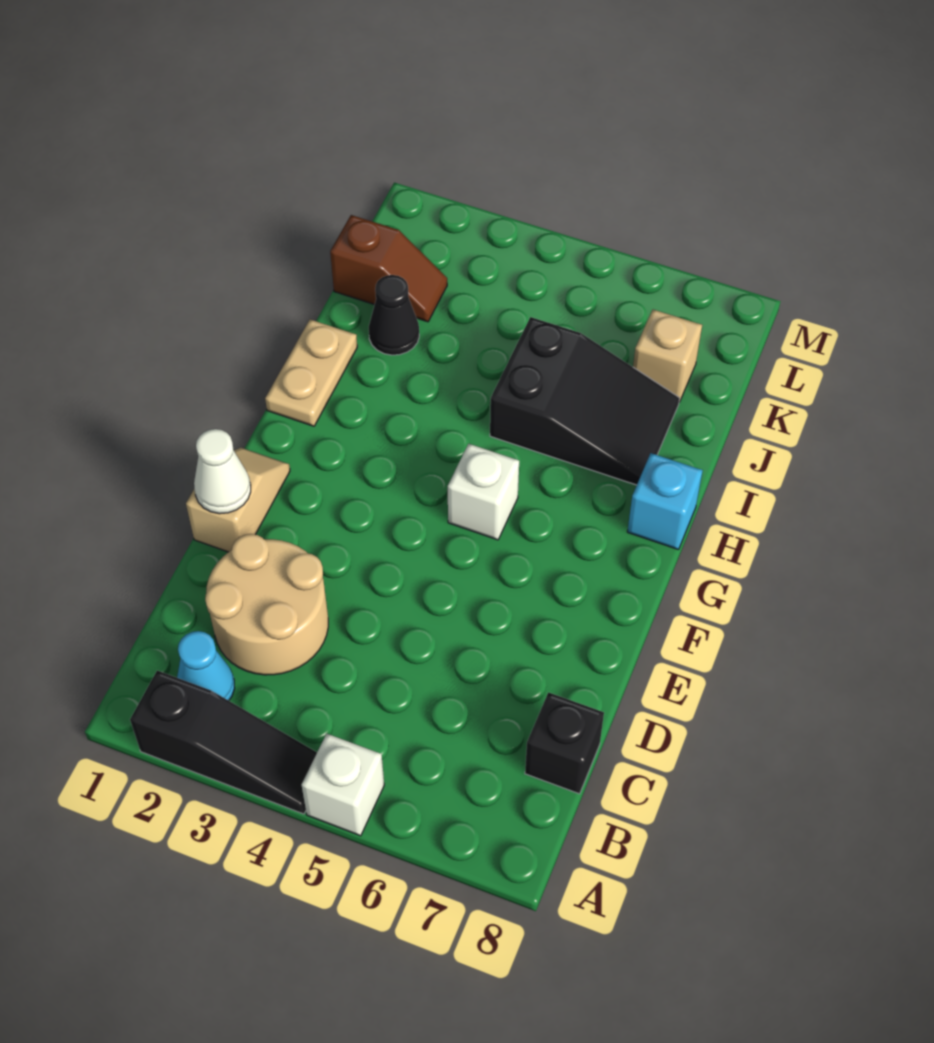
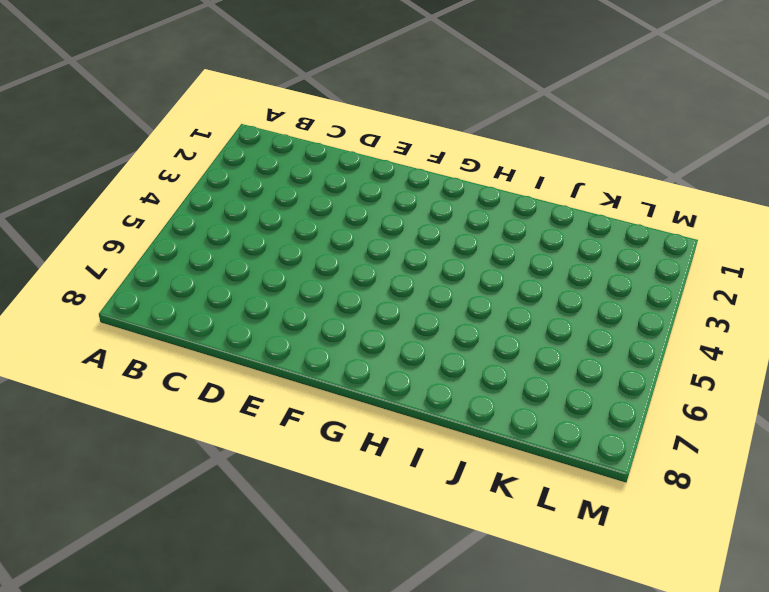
none -> black 1x3 slope [130,670,317,814]
none -> white 1x1 brick [302,734,384,836]
none -> cyan 1x1 cone [177,631,235,701]

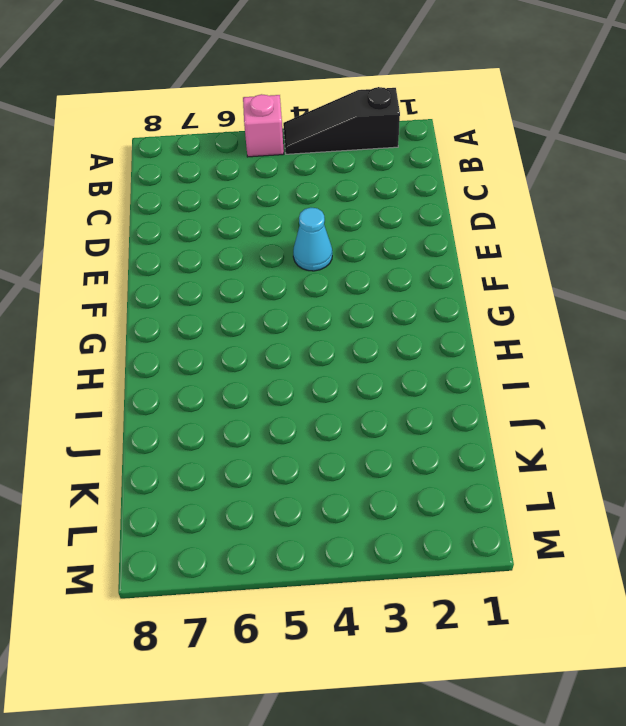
pink 1x1 brick [243,94,284,157] -> white 1x1 brick [302,734,384,836]
cyan 1x1 cone [293,208,332,271] -> cyan 1x1 cone moved to [177,631,235,701]
none -> tan 2x2 round brick [205,534,328,675]
none -> black 1x1 brick [525,692,604,794]
none -> tan 1x2 slope [186,448,290,552]

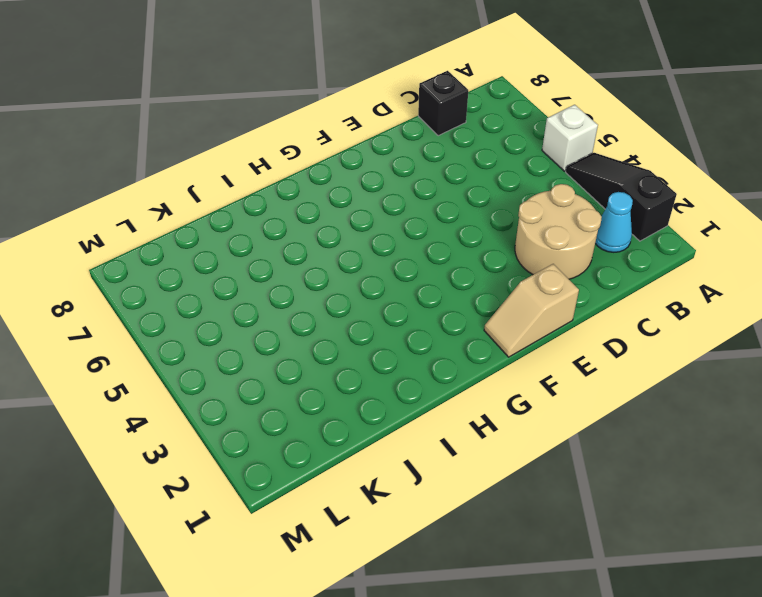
none -> white 1x1 brick [448,444,519,540]
none -> tan 1x2 plate [265,320,357,426]
none -> cyan 1x1 brick [627,453,703,550]

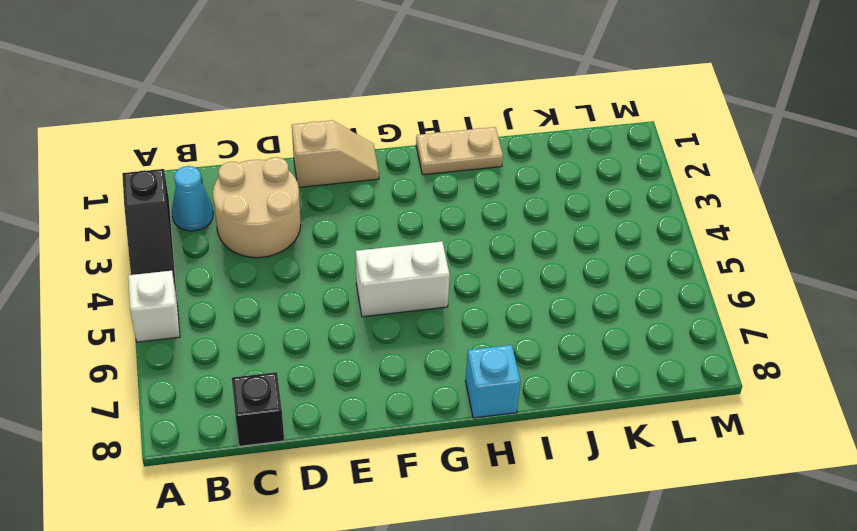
white 1x2 brick [356,241,450,317] -> white 1x1 brick [448,444,519,540]
none -> black 2x3 slope [490,317,680,485]
none -> black 1x1 cone [369,275,419,355]
none -> brown 1x2 slope [330,215,447,322]

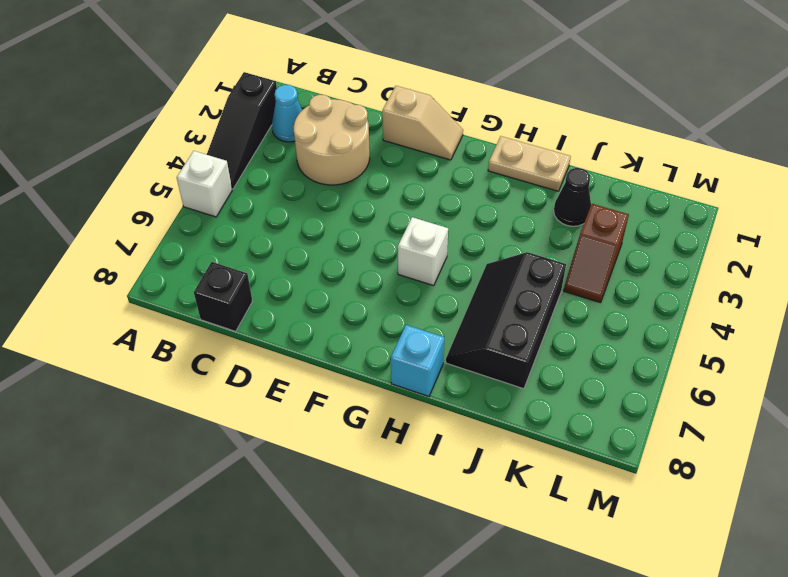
black 2x3 slope [446,252,566,389] -> black 2x3 slope turned to [490,317,680,485]
brown 1x2 slope [564,204,629,303] -> brown 1x2 slope moved to [330,215,447,322]
none -> tan 1x1 brick [633,310,702,402]
none -> white 1x1 cone [194,429,251,514]

